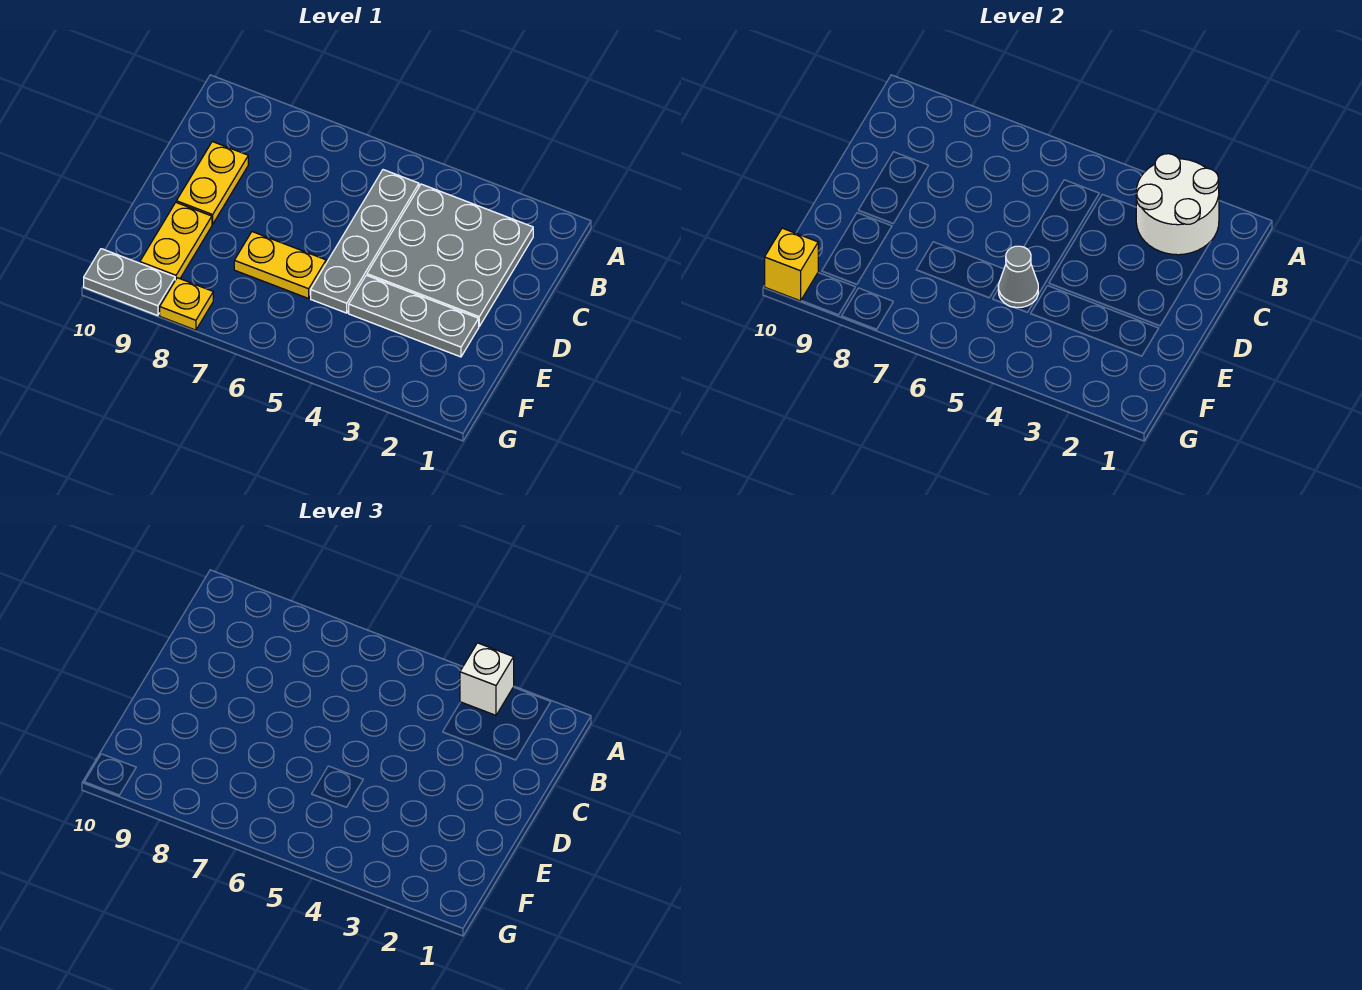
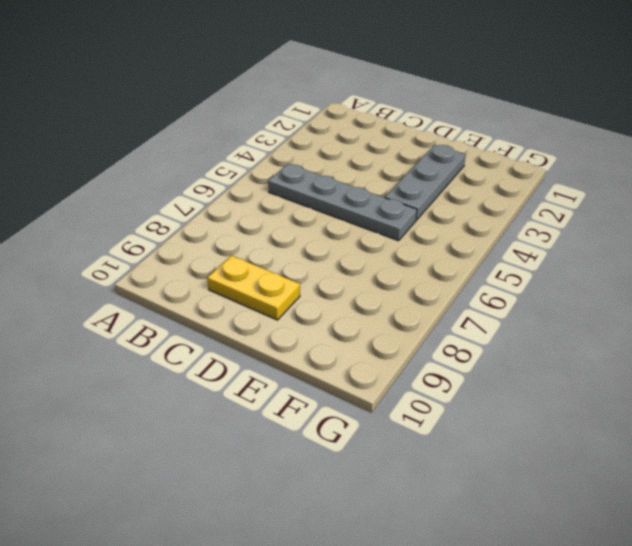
none -> grey 3x3 plate [367,184,533,326]
none -> yellow 1x2 plate [234,232,326,298]
none -> yellow 1x2 plate [140,203,212,280]

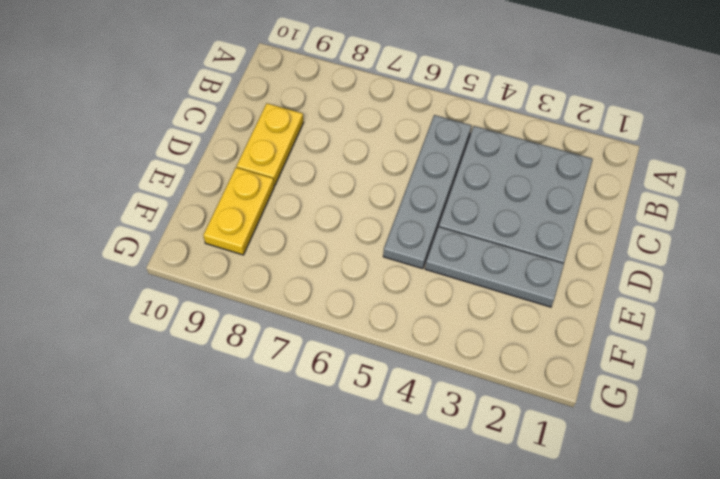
none -> yellow 1x2 plate [234,232,326,298]
none -> yellow 1x1 plate [160,278,213,330]
none -> grey 1x2 plate [84,249,175,316]

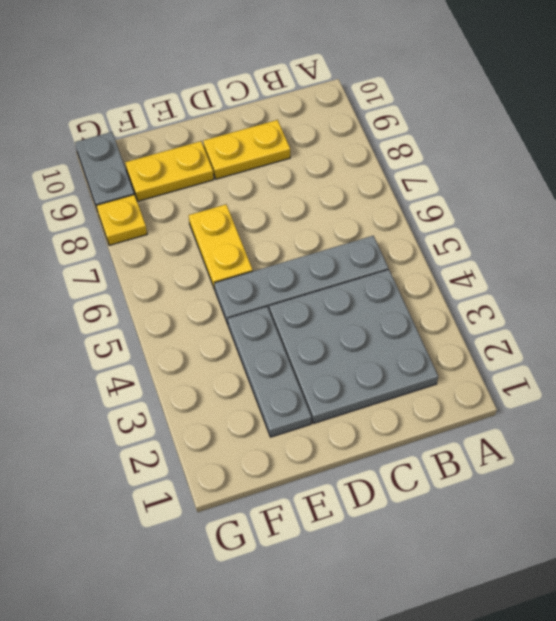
none -> white 2x2 round brick [1136,154,1219,255]
none -> grey 1x1 cone [998,246,1038,308]
none -> yellow 1x1 brick [765,228,818,301]

